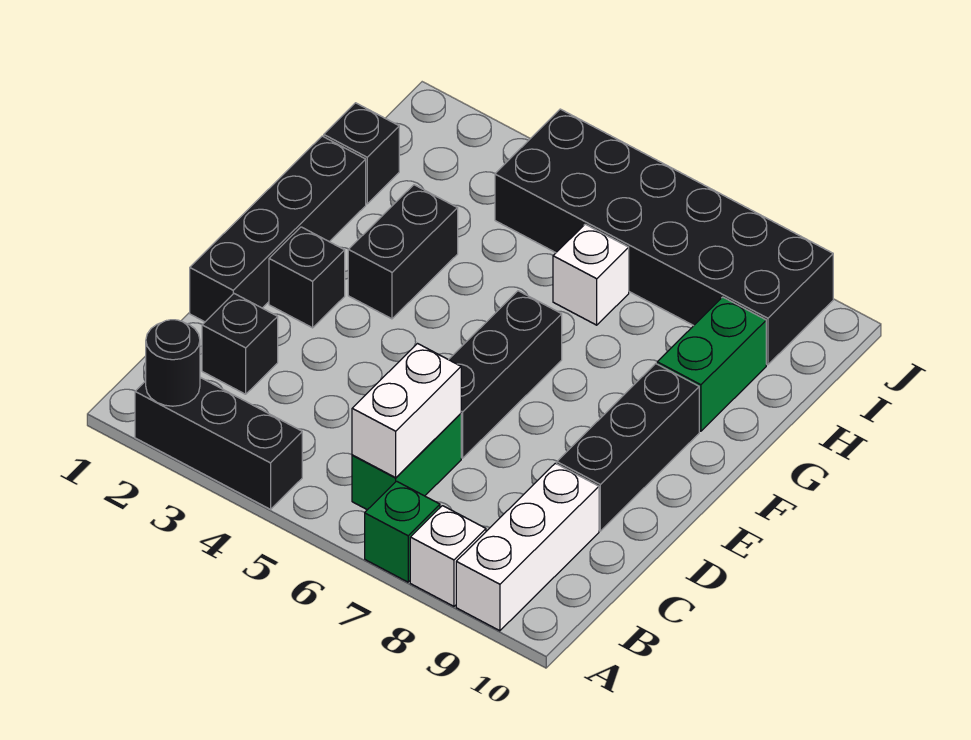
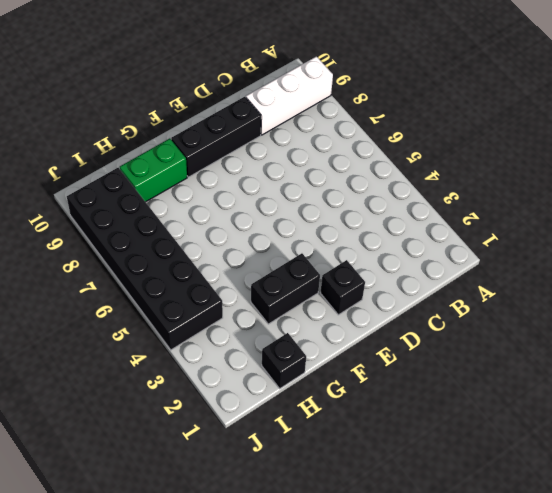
none -> black 1x3 brick [135,377,302,509]
none -> green 1x1 brick [365,481,440,582]
none -> white 1x1 brick [410,506,486,606]

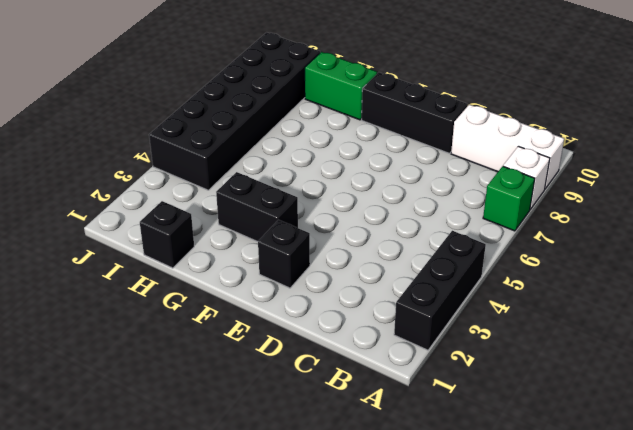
none -> green 1x2 brick [352,414,461,510]
none -> black 1x1 brick [202,294,278,394]
none -> black 1x4 brick [190,136,366,322]

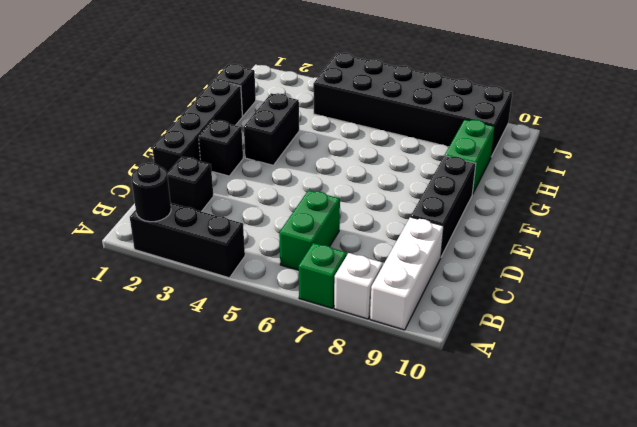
none -> black 1x3 brick [449,291,562,458]
none -> white 1x1 brick [553,224,629,325]
none -> white 1x2 brick [352,344,461,478]

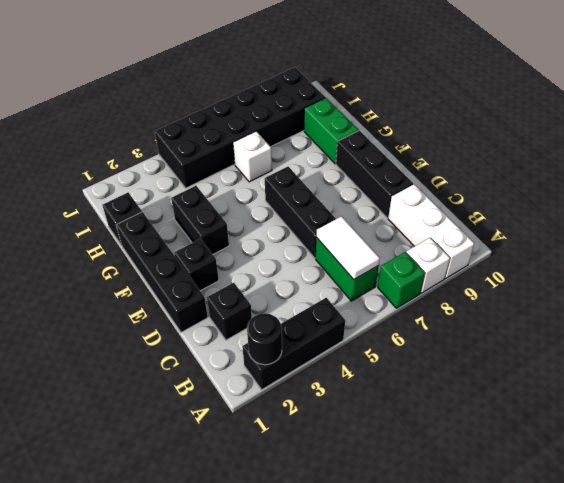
white 1x2 tile [316,216,380,279] -> white 1x2 brick [352,344,461,478]

